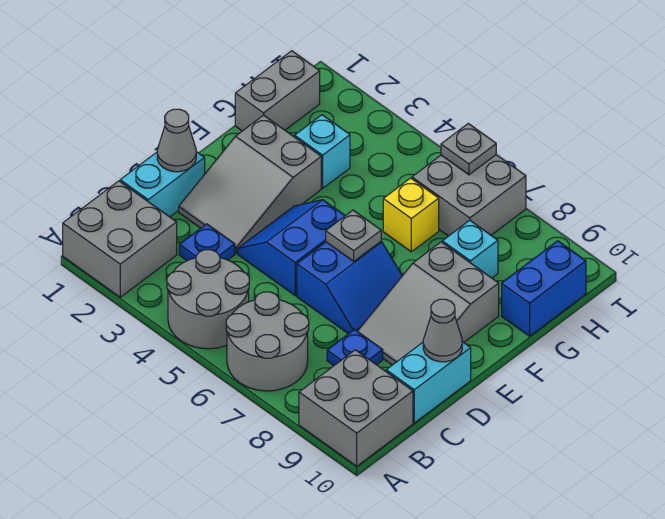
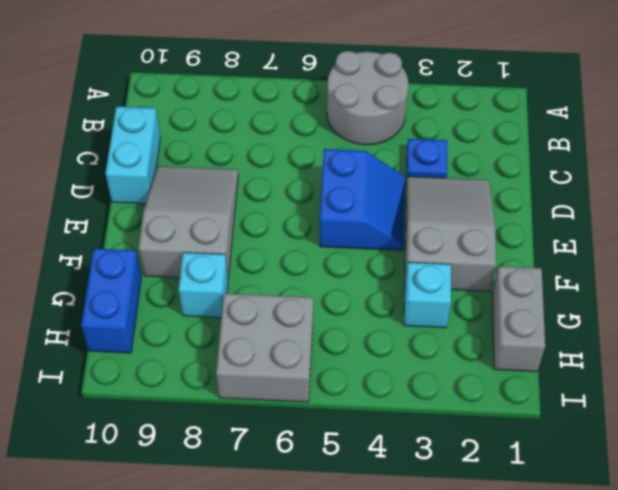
none -> grey 2x2 brick [63,181,177,297]
none -> grey 2x2 round brick [226,292,309,391]
none -> grey 2x2 brick [299,350,413,466]

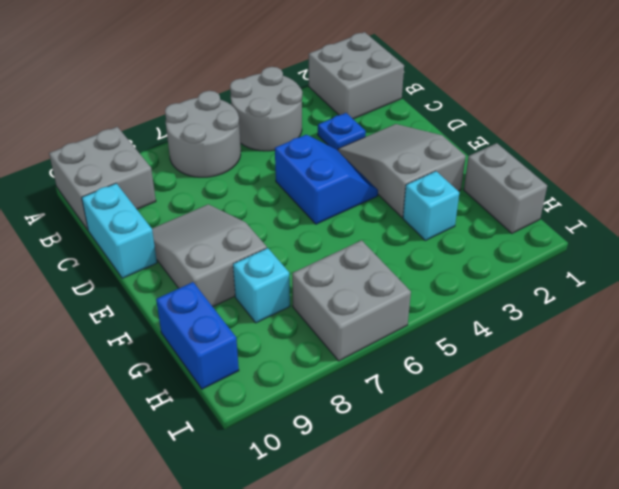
none -> cyan 1x2 brick [120,152,205,217]
none -> blue 1x1 plate [327,330,383,365]
none -> blue 2x2 slope [297,242,402,334]

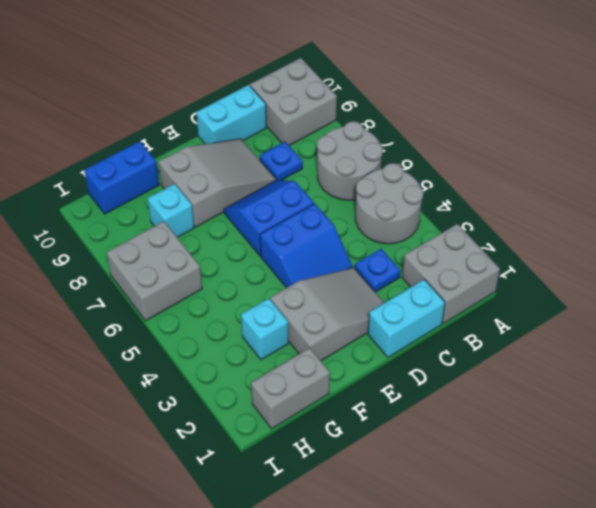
none -> yellow 1x1 brick [383,178,439,252]
none -> grey 1x1 cone [157,109,196,172]
none -> grey 1x1 cone [423,299,462,362]

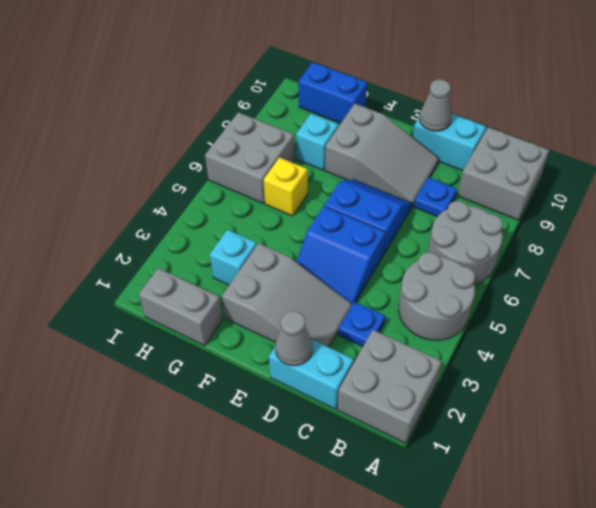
none -> grey 1x1 plate [326,210,381,261]
none -> grey 1x1 plate [441,123,496,175]

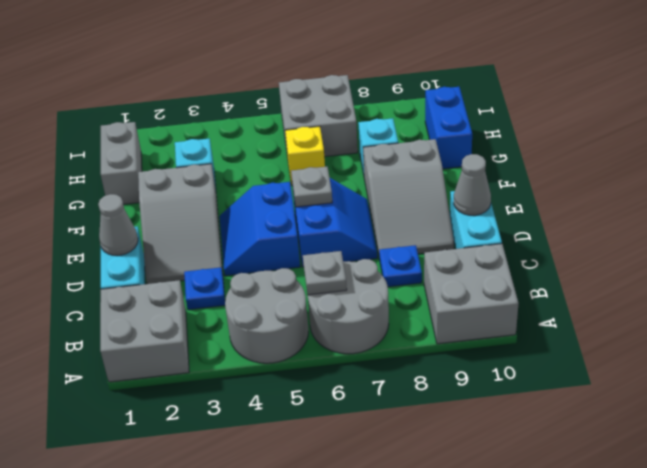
grey 1x1 plate [303,251,347,295] -> grey 1x1 plate moved to [441,123,496,175]

